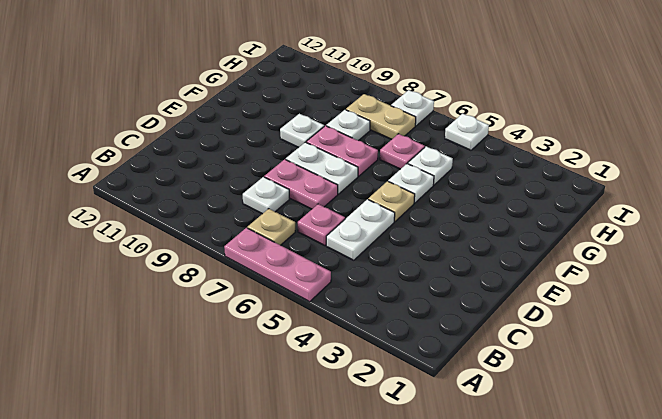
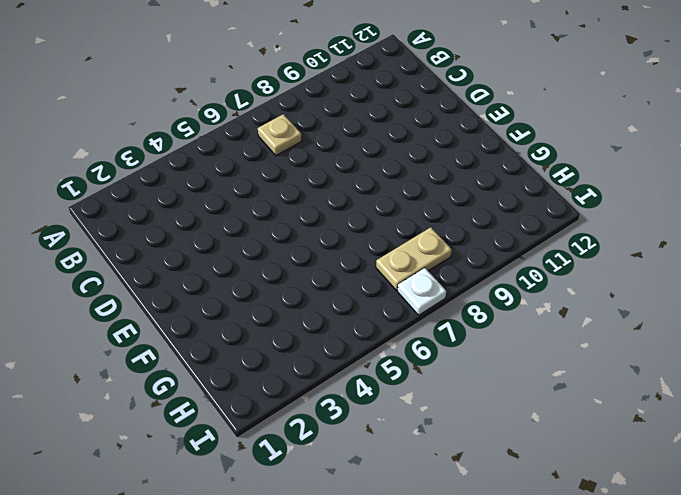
none -> pink 1x3 plate [224,228,331,302]
none -> white 1x2 plate [326,199,395,260]
none -> pink 1x1 plate [298,204,345,246]

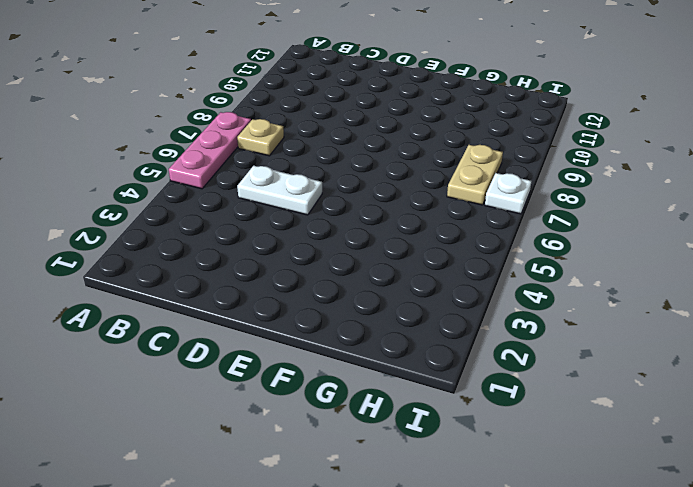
none -> pink 1x1 plate [298,204,345,246]
none -> white 1x1 plate [243,177,289,214]
none -> pink 1x2 plate [264,159,338,209]

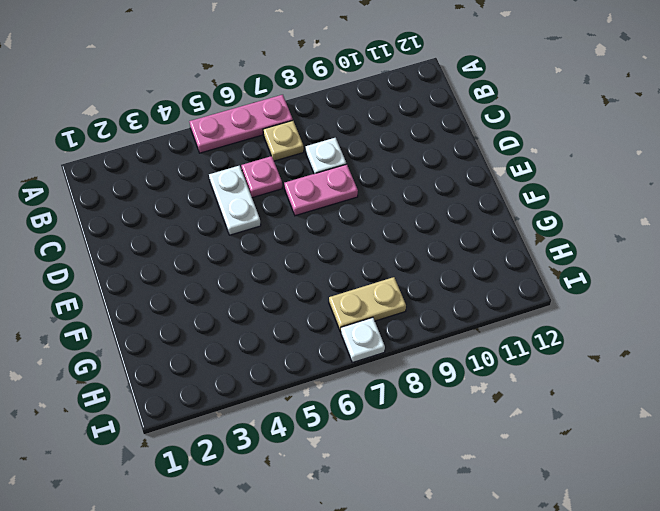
none -> tan 1x1 plate [368,181,415,221]
none -> white 1x2 plate [286,142,358,194]
none -> white 1x1 plate [388,164,434,203]

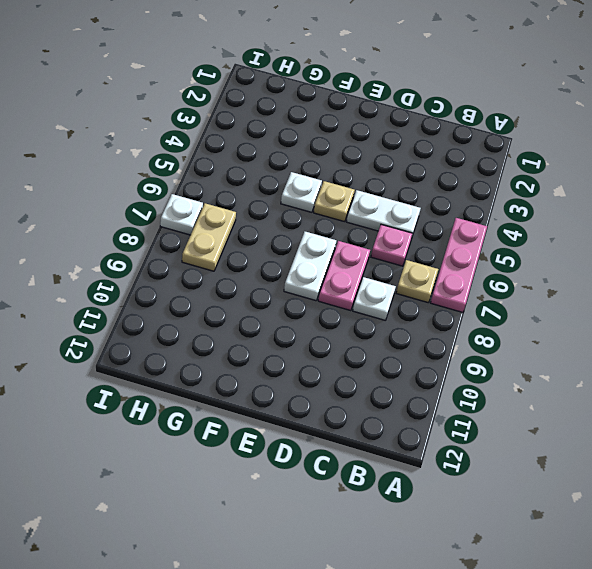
none -> pink 1x2 plate [306,126,378,176]
none -> white 1x1 plate [280,114,324,148]
none -> white 1x1 plate [408,146,453,185]

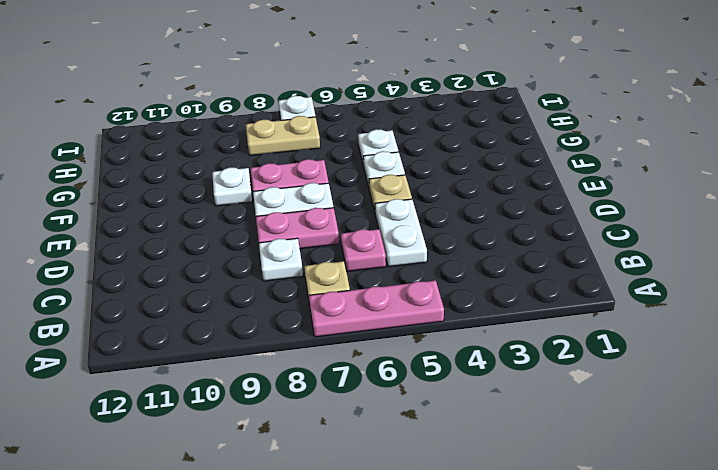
none -> pink 1x1 plate [380,134,425,169]
none -> white 1x1 plate [326,110,370,141]
none -> white 1x1 plate [445,114,489,150]

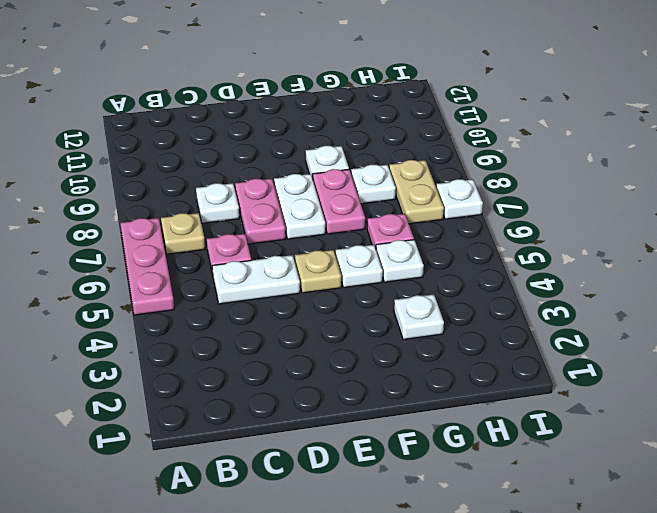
white 1x1 plate [394,294,444,340] -> white 1x1 plate moved to [445,114,489,150]

